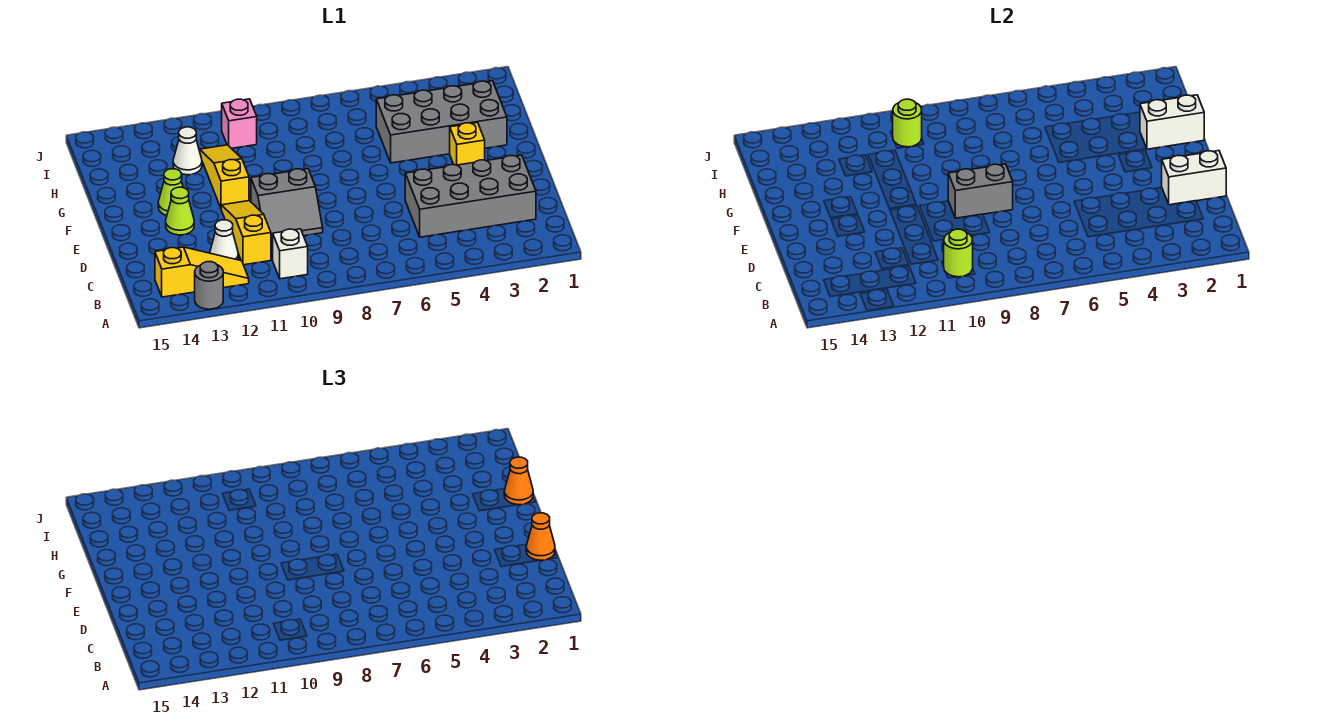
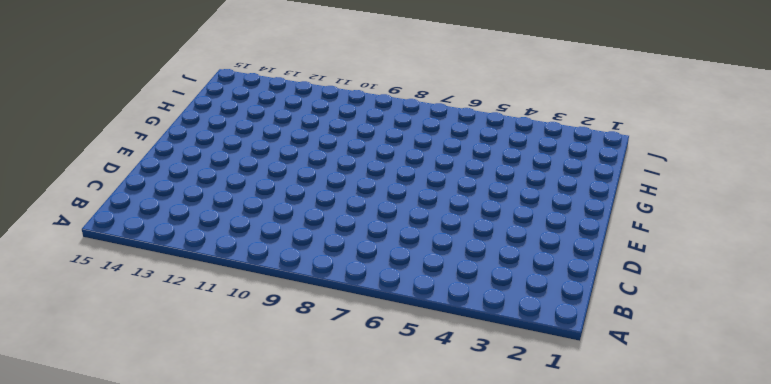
none -> grey 1x1 round brick [195,262,223,309]
none -> white 1x1 brick [273,229,308,279]
none -> yellow 1x3 slope [155,247,249,297]

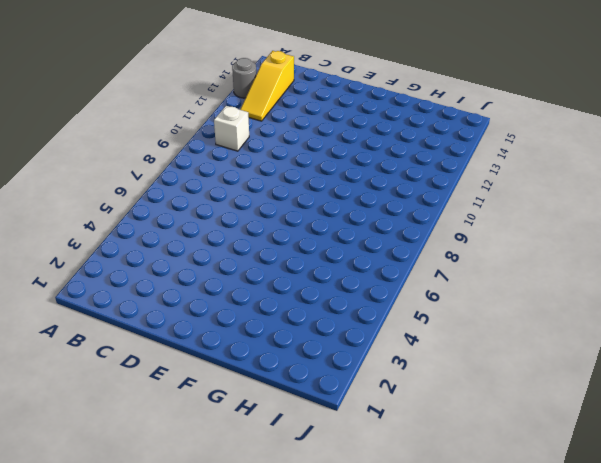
none -> grey 2x4 brick [405,155,536,237]
none -> yellow 1x3 slope [221,201,271,265]
none -> white 1x1 cone [210,220,238,260]

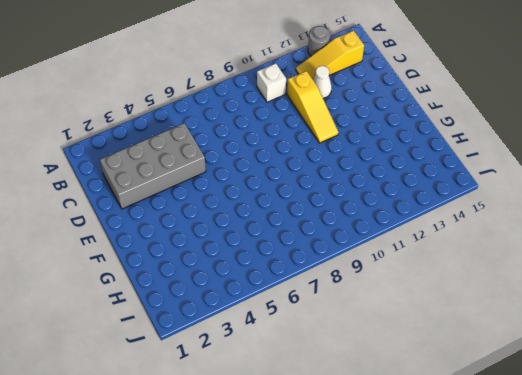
none -> grey 2x2 slope [251,169,323,241]
none -> lime 1x1 cone [166,187,194,235]
none -> yellow 1x1 brick [450,123,485,165]

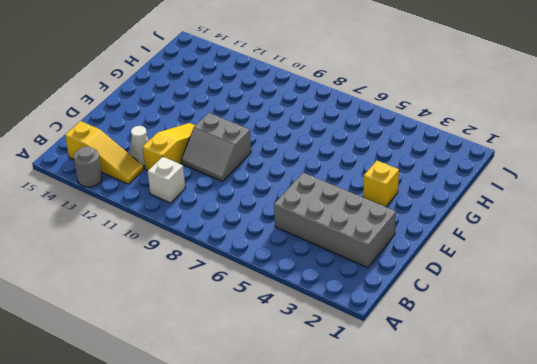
none -> lime 1x1 cone [166,187,194,235]
none -> yellow 1x3 slope [200,145,249,208]
none -> lime 1x1 cone [158,169,183,216]

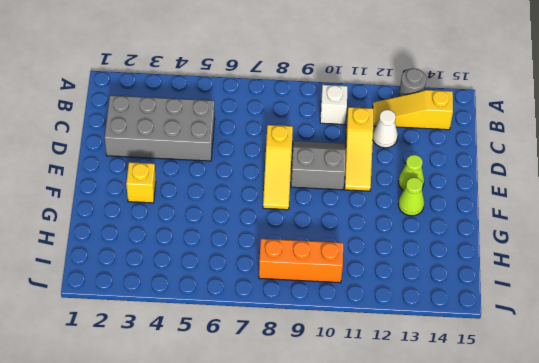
yellow 1x3 slope [263,125,293,210] -> yellow 1x3 slope moved to [200,145,249,208]
orange 1x3 brick [259,239,343,283] -> pink 1x1 brick [222,99,257,149]
none -> grey 2x4 brick [376,81,507,163]
none -> white 1x1 cone [173,127,202,175]
none -> lime 1x1 round brick [944,229,973,277]

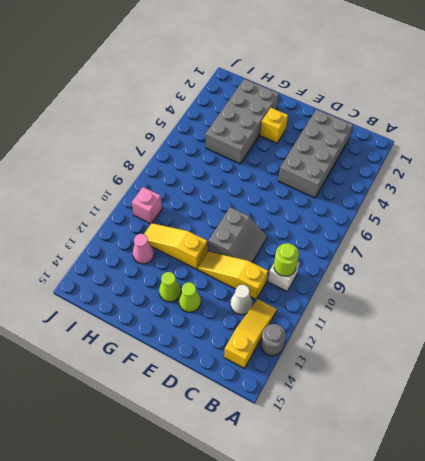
pink 1x1 cone [133,234,154,264] -> white 1x1 cone [173,127,202,175]
none -> white 1x2 brick [1162,151,1226,205]
none -> grey 1x2 brick [948,164,1013,218]
none -> white 1x2 brick [1140,95,1204,149]

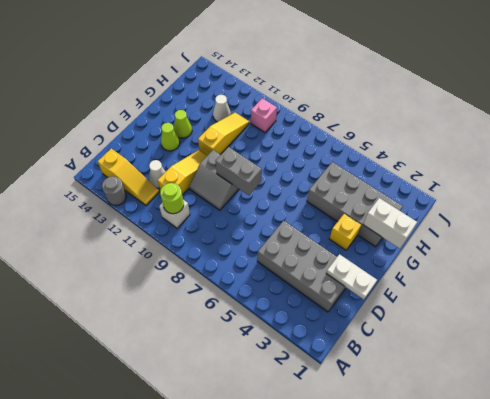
white 1x2 plate [326,254,377,299] -> white 1x2 brick [1162,151,1226,205]
none -> lime 1x1 round brick [892,99,922,147]
none -> orange 1x1 cone [526,513,555,560]
none -> orange 1x1 cone [504,457,533,505]

